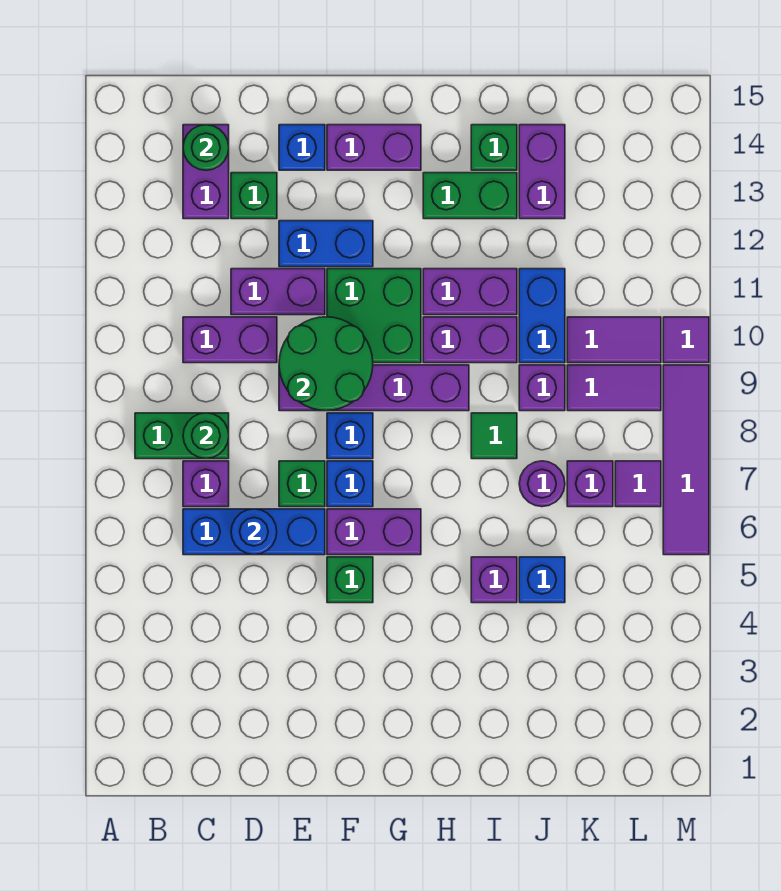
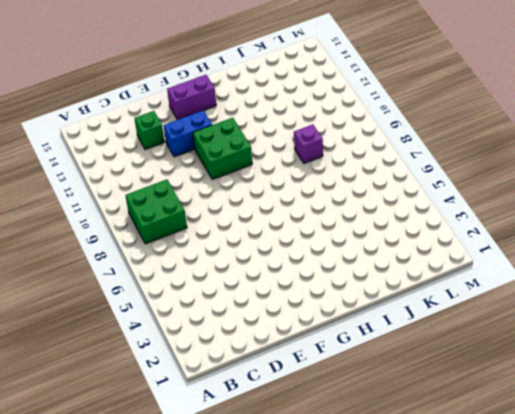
green 2x2 brick [125,179,187,244] -> green 1x2 brick [135,413,229,459]
none -> blue 1x3 brick [183,509,325,555]
none -> purple 1x1 brick [183,461,229,507]
none -> purple 1x2 brick [183,317,277,363]
none -> purple 1x2 brick [183,125,229,219]

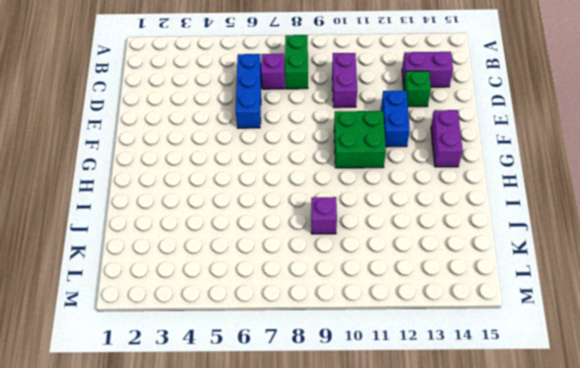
none -> purple 1x2 brick [231,269,325,315]
none -> green 1x1 brick [279,461,325,507]
none -> purple 1x4 brick [279,365,469,411]
none -> blue 1x1 brick [279,125,325,170]

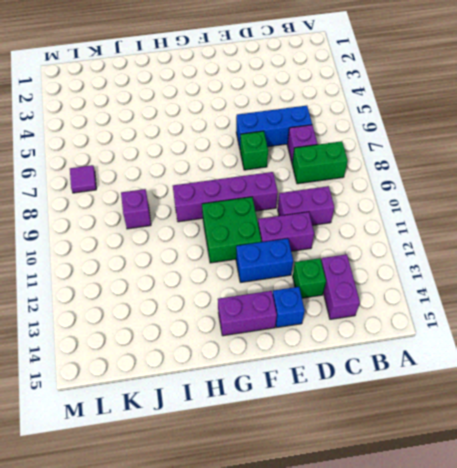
none -> green 1x1 brick [327,557,373,603]
none -> purple 1x2 brick [327,509,421,555]
none -> blue 1x1 brick [327,461,373,507]
none -> blue 1x1 brick [327,413,373,459]

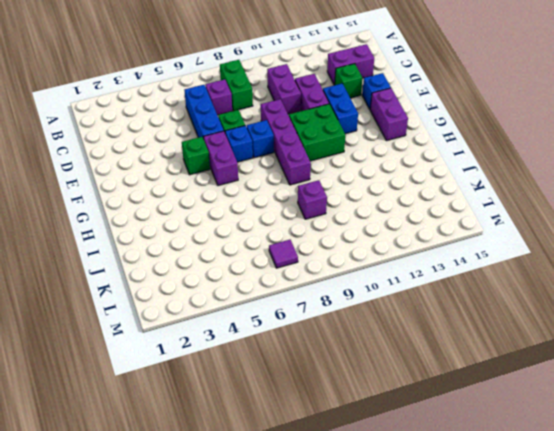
none -> purple 1x2 brick [423,317,517,363]
none -> purple 1x2 brick [423,269,517,315]
none -> green 1x2 brick [423,173,517,219]
none -> purple 1x1 brick [471,557,517,603]

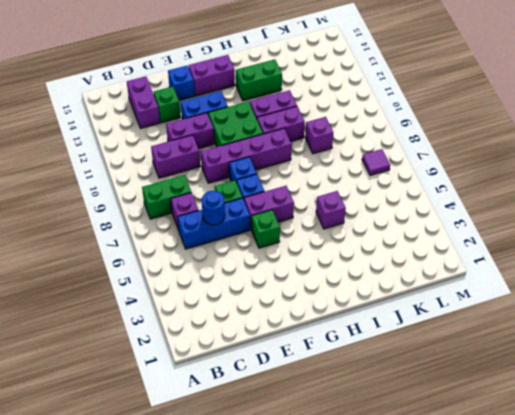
none -> green 1x1 tile [471,413,517,459]
none -> green 1x1 brick [471,125,517,170]
none -> blue 1x1 brick [519,557,565,603]
none -> purple 1x1 round brick [519,461,565,507]

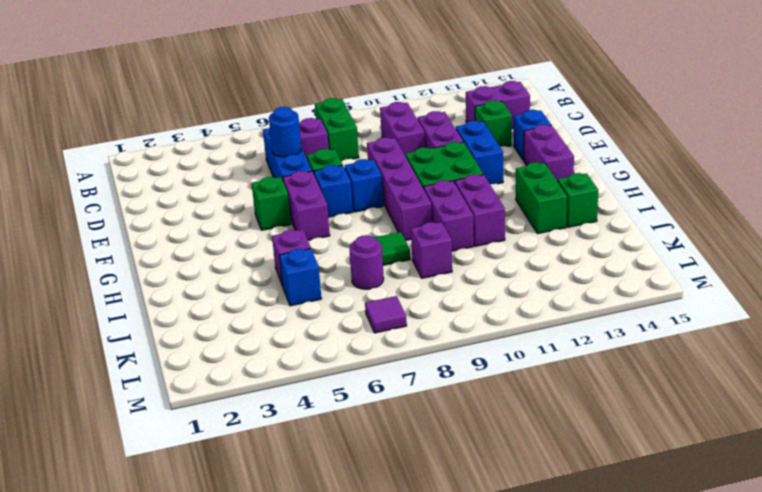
none -> blue 1x2 brick [519,269,565,363]
none -> purple 1x2 brick [519,125,565,219]
none -> purple 1x1 brick [567,461,613,507]
none -> purple 1x2 tile [567,365,661,411]

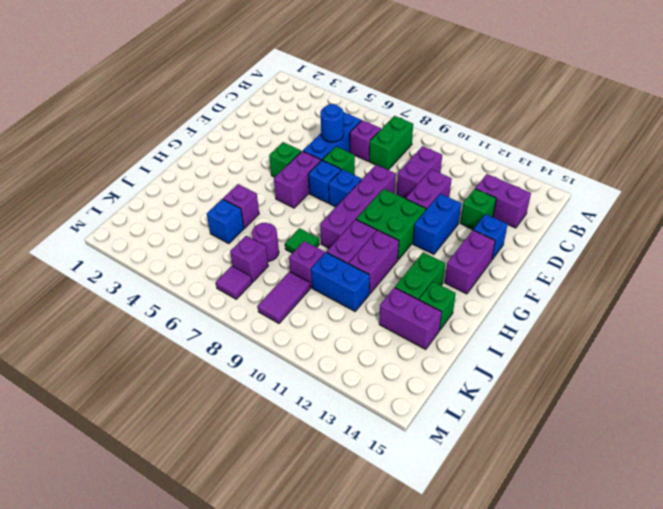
none -> purple 1x2 tile [567,317,661,363]
none -> purple 1x4 tile [663,365,709,555]
none -> purple 1x1 tile [663,317,709,363]
none -> green 1x1 round brick [183,413,229,459]

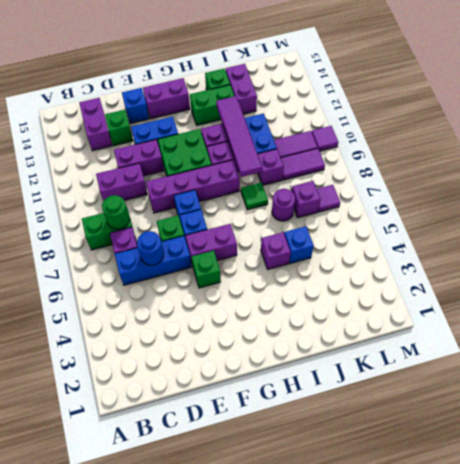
purple 1x4 tile [216,96,262,177] -> purple 1x4 tile moved to [663,365,709,555]
none -> green 1x1 round brick [183,125,229,170]
none -> green 2x2 round brick [279,317,373,411]

